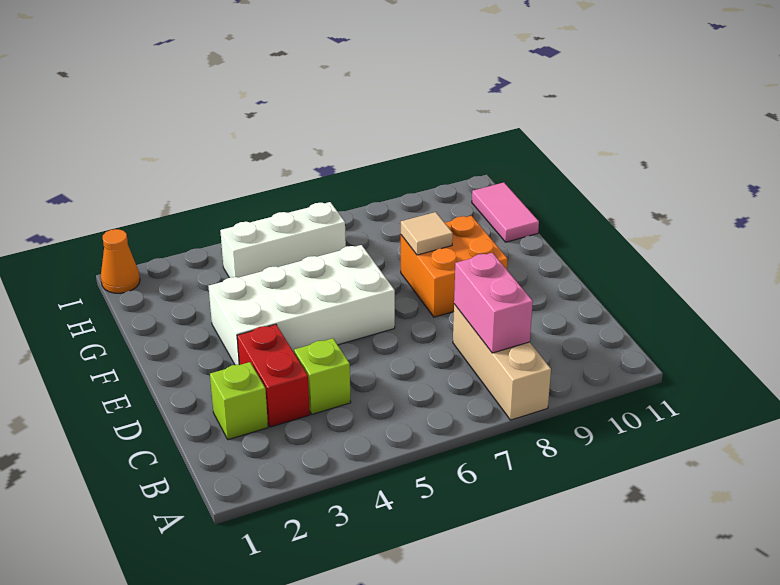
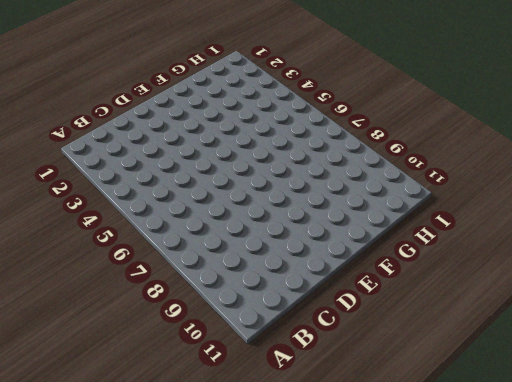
none -> tan 1x3 brick [453,304,551,420]
none -> lime 1x1 brick [210,362,268,440]

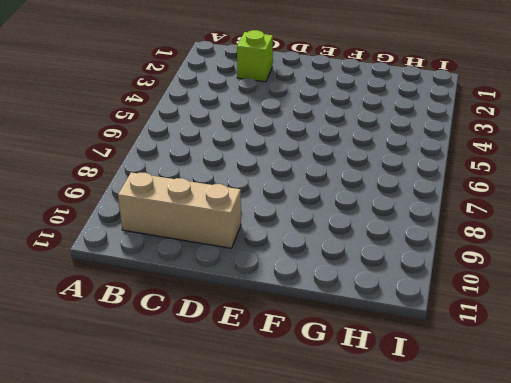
tan 1x3 brick [118,172,241,248] -> tan 1x3 brick moved to [453,304,551,420]
none -> red 1x2 brick [237,324,310,427]
none -> lime 1x1 brick [294,338,351,414]

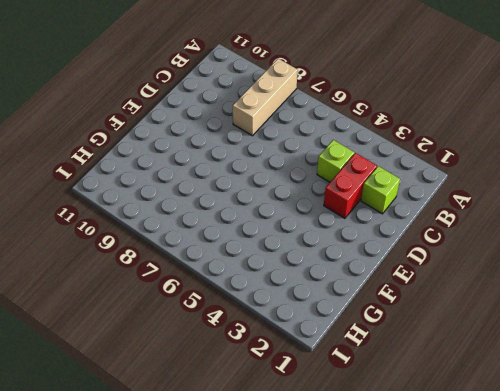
none -> white 2x4 brick [208,245,395,365]
none -> orange 2x2 brick [401,216,508,317]

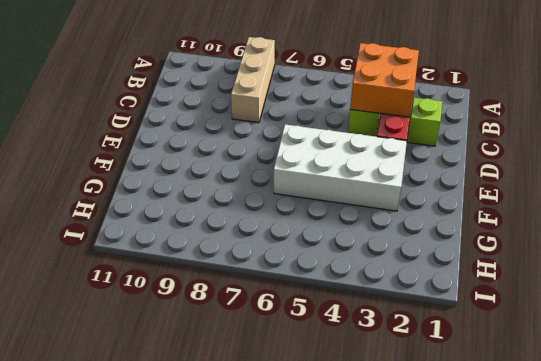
orange 2x2 brick [350,43,419,117] -> orange 2x2 brick moved to [401,216,508,317]
none -> pink 1x2 tile [472,183,539,242]
none -> white 1x3 brick [220,202,346,278]

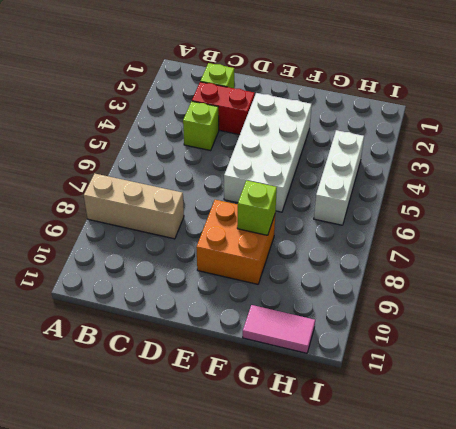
lime 1x1 brick [237,180,277,235] -> tan 1x1 tile [401,212,453,255]
none -> orange 1x1 cone [101,229,140,293]
none -> pink 1x2 brick [454,253,533,353]

